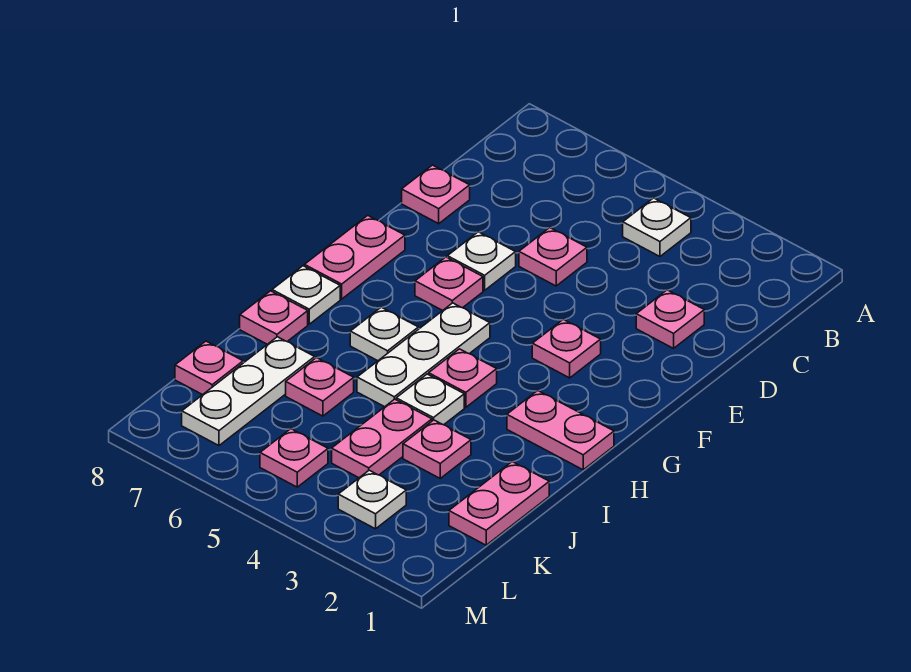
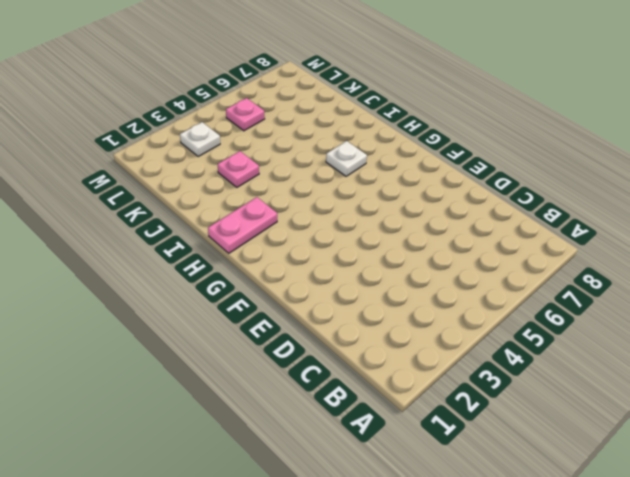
none -> white 1x1 plate [623,198,691,256]
none -> pink 1x1 plate [636,290,704,348]
none -> pink 1x1 plate [519,228,587,286]

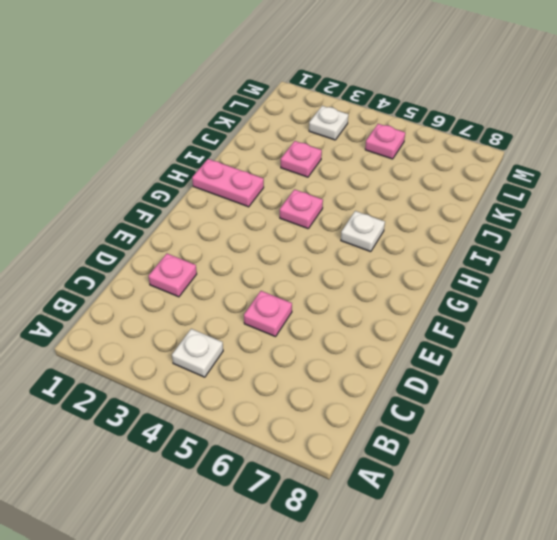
none -> pink 1x1 plate [402,165,470,224]
none -> white 1x1 plate [447,232,516,290]
none -> pink 1x1 plate [532,319,601,378]

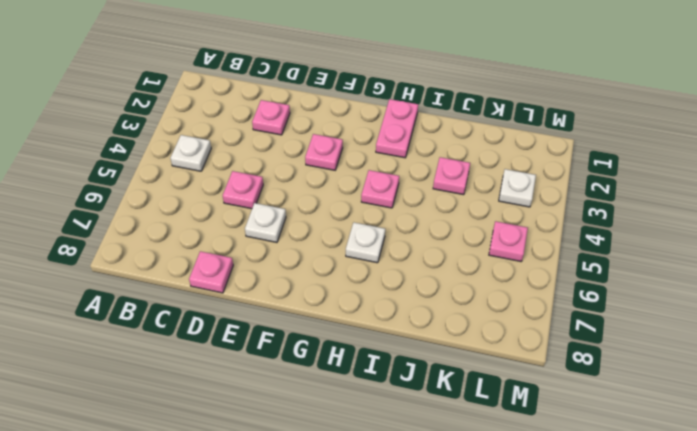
none -> pink 1x1 plate [415,257,483,311]
none -> pink 1x2 plate [304,215,405,299]
none -> white 1x3 plate [357,303,490,407]

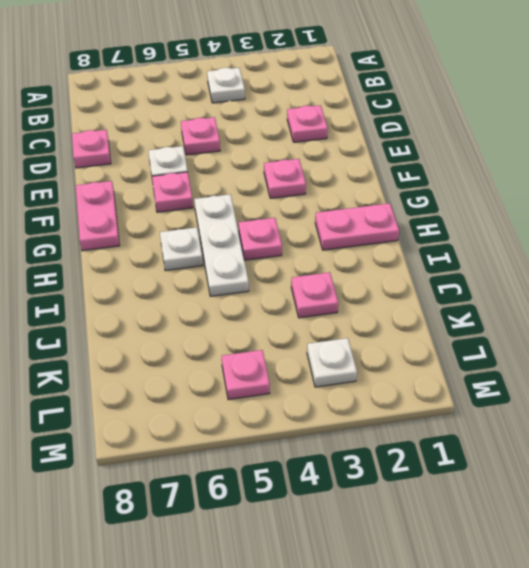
none -> white 1x1 plate [272,266,340,324]
none -> white 1x1 plate [396,374,464,425]
none -> pink 1x1 plate [240,291,308,344]

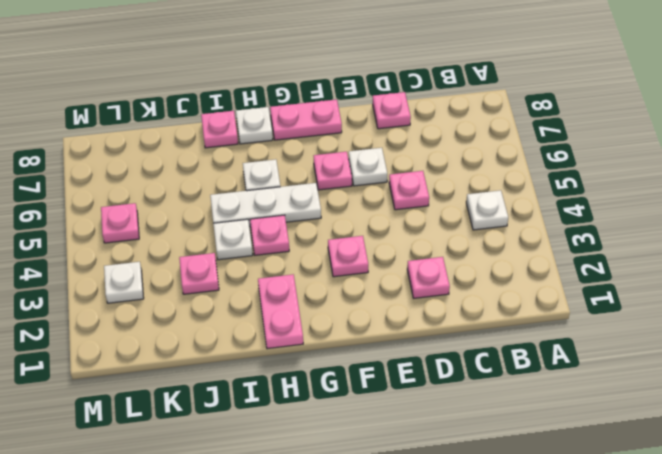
none -> pink 1x2 plate [449,462,549,545]
none -> pink 1x2 plate [332,399,432,478]
none -> pink 1x1 plate [286,358,354,416]

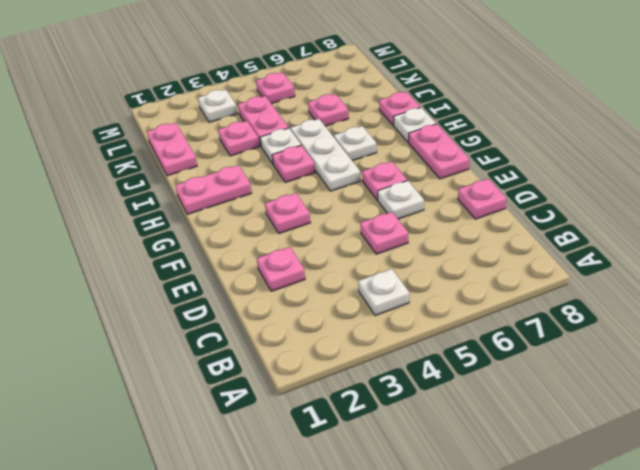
none -> white 1x3 plate [182,337,315,446]
none -> pink 1x1 plate [175,341,243,395]

